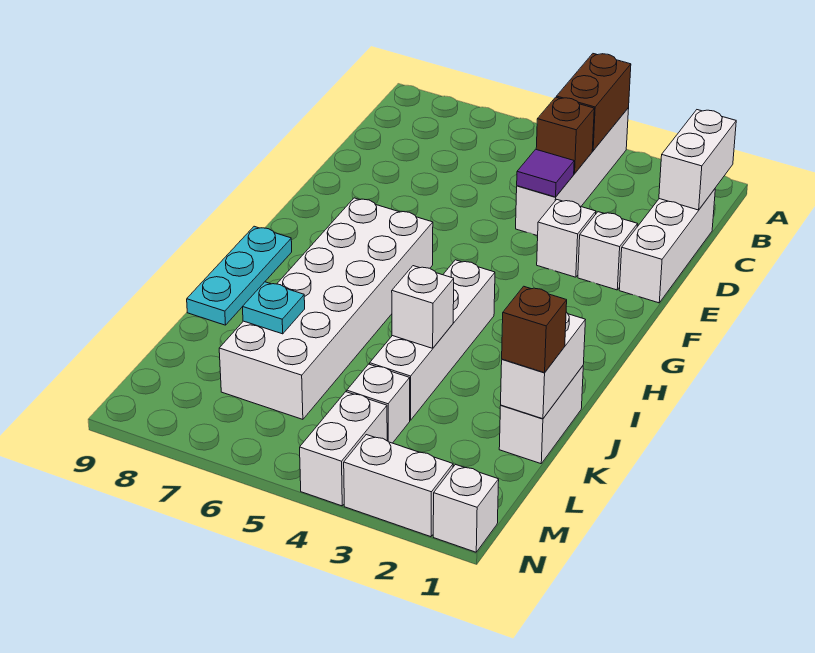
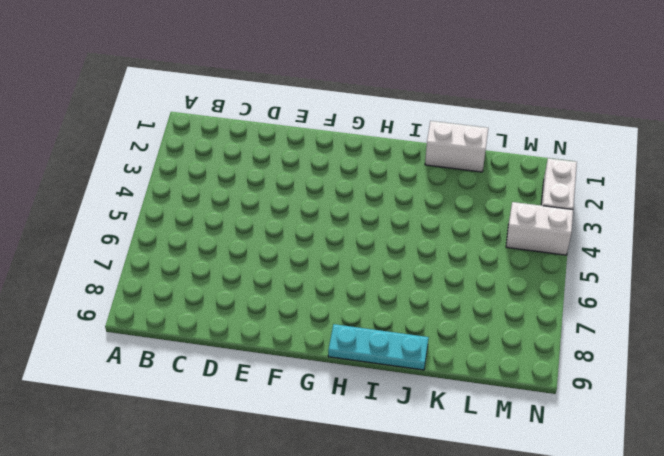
none -> white 1x4 brick [516,108,629,236]
none -> white 1x3 brick [619,189,715,303]
none -> white 1x1 brick [578,212,638,290]

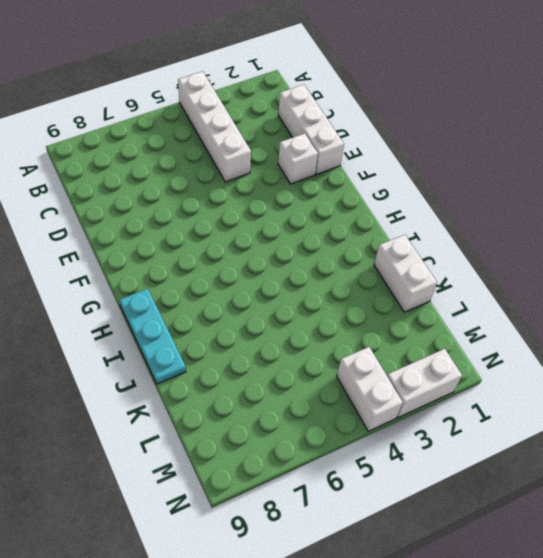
none -> white 1x1 brick [537,200,596,277]
none -> white 2x6 brick [219,198,433,419]
none -> white 1x4 brick [370,260,495,420]

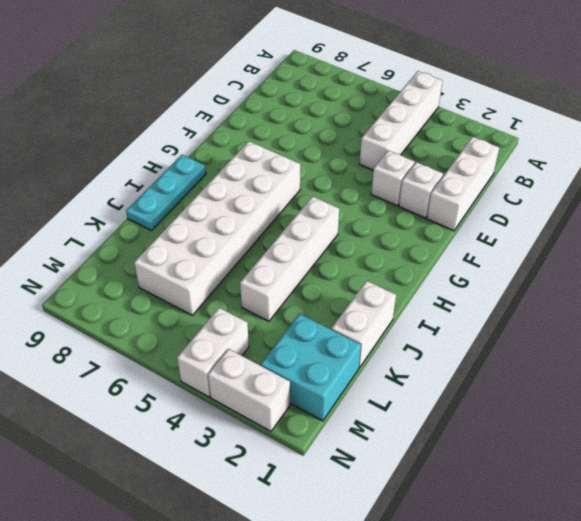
cyan 2x2 brick [261,314,361,421] -> none
none -> white 1x1 brick [346,364,410,443]
none -> white 1x1 brick [433,465,499,552]
none -> brown 1x2 brick [557,54,631,151]

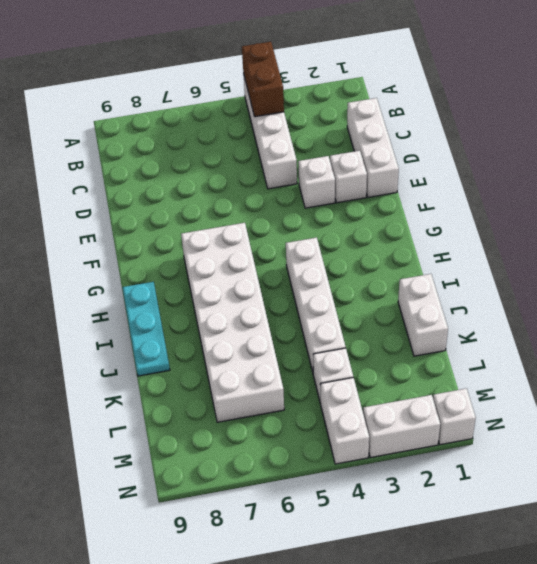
none -> white 1x2 brick [659,110,736,210]
none -> brown 1x1 brick [536,97,594,174]
none -> purple 1x1 tile [517,149,574,197]

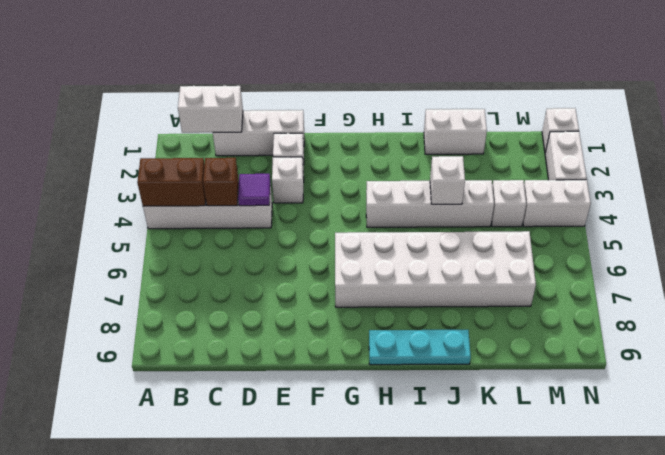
none -> white 1x2 brick [501,312,585,419]
none -> cyan 1x1 plate [243,282,305,334]
none -> brown 1x1 brick [502,286,567,373]

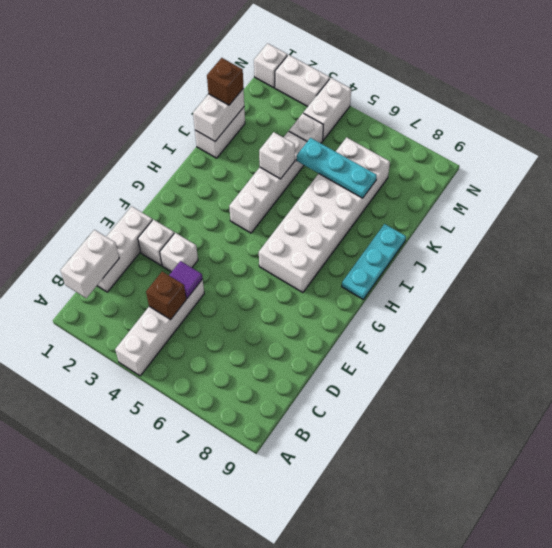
cyan 1x3 plate [296,138,377,198] -> cyan 1x1 plate [243,282,305,334]
none -> brown 1x2 brick [557,54,631,151]

